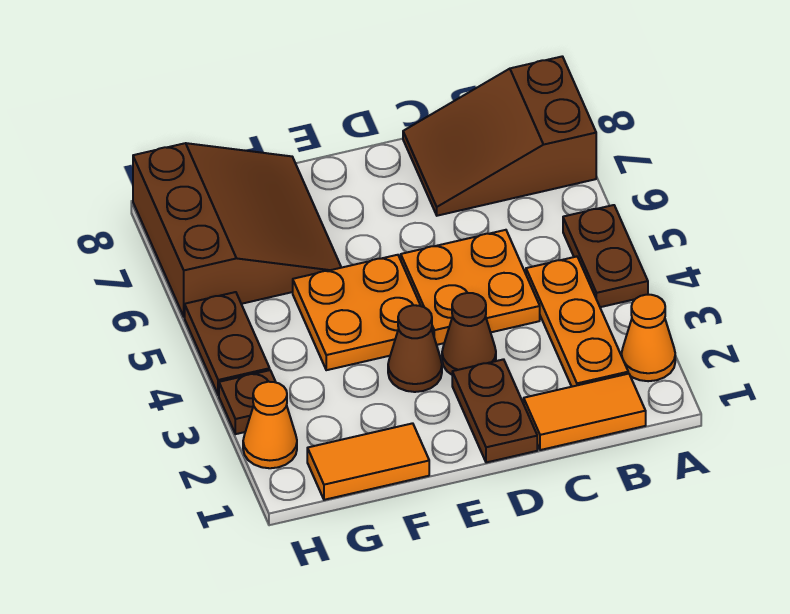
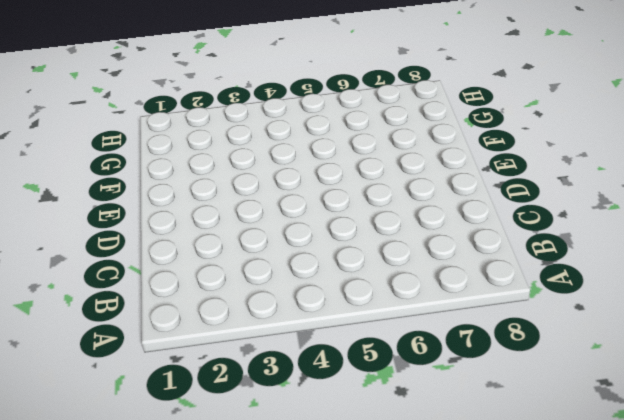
none -> orange 1x1 cone [621,295,675,381]
none -> brown 1x2 plate [563,205,648,307]
none -> brown 2x3 slope [403,56,596,216]

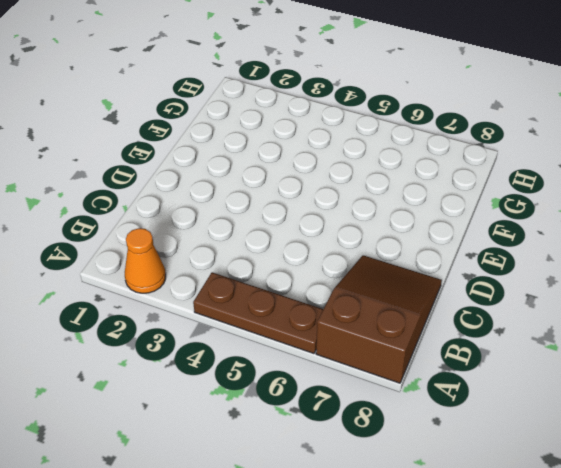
brown 1x3 plate [193,272,323,354] -> brown 1x2 plate [563,205,648,307]
none -> orange 1x2 tile [524,374,646,450]
none -> orange 1x3 plate [526,257,628,387]
none -> orange 2x2 plate [401,230,540,345]

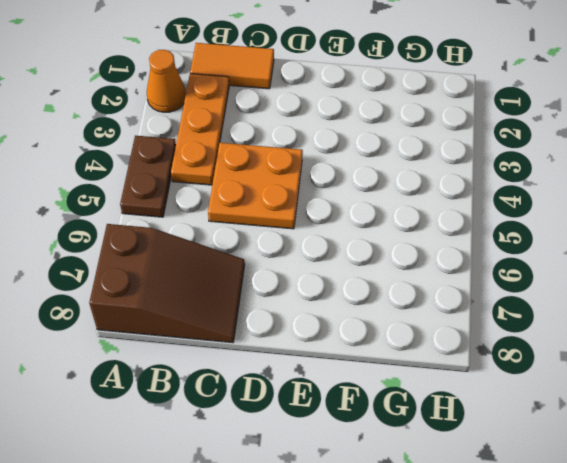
none -> brown 1x2 plate [452,359,537,463]
none -> brown 1x1 cone [442,293,496,375]
none -> brown 1x1 cone [388,305,442,392]

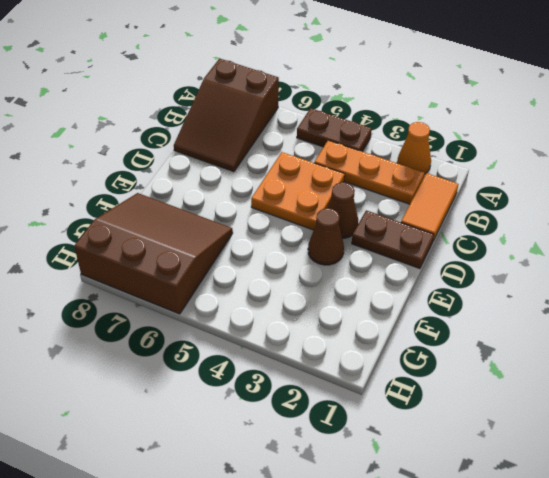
none -> orange 2x2 plate [293,255,421,370]
none -> orange 1x2 tile [307,423,429,500]
none -> orange 1x1 cone [243,382,297,468]

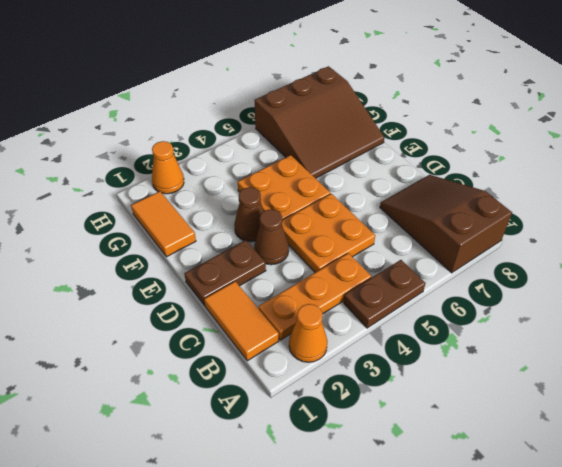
none -> brown 1x1 plate [219,370,275,434]
none -> brown 1x2 plate [185,292,270,395]

